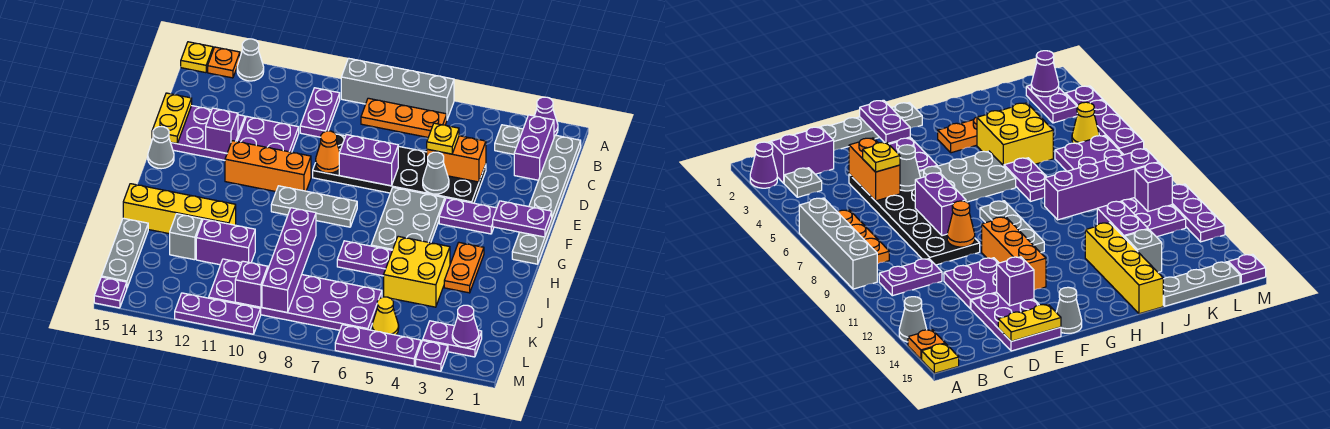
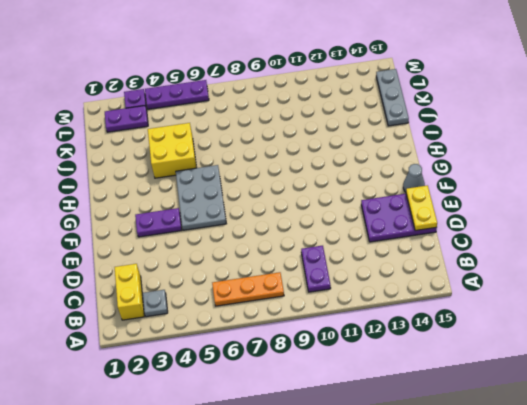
yellow 1x2 brick [115,264,144,320] -> purple 1x2 brick [514,115,554,180]
none -> purple 1x1 cone [535,97,558,136]
none -> grey 1x4 brick [341,58,454,119]
none -> grey 1x1 cone [237,39,264,81]
none -> orange 1x1 plate [208,47,240,78]

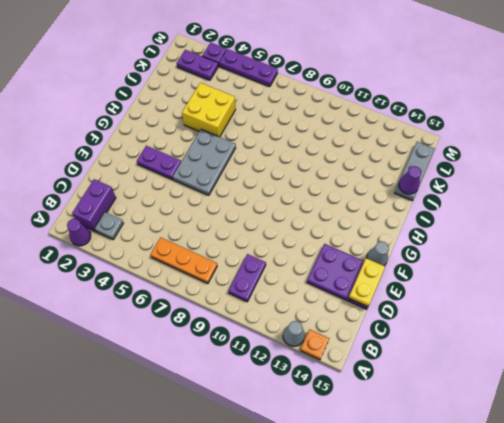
purple 1x1 cone [399,166,421,194] -> purple 1x1 cone moved to [452,305,479,347]
none -> grey 1x4 brick [341,58,454,119]
none -> yellow 1x1 plate [181,42,213,73]
none -> grey 1x6 plate [512,135,581,264]
none -> black 2x6 plate [313,134,486,203]

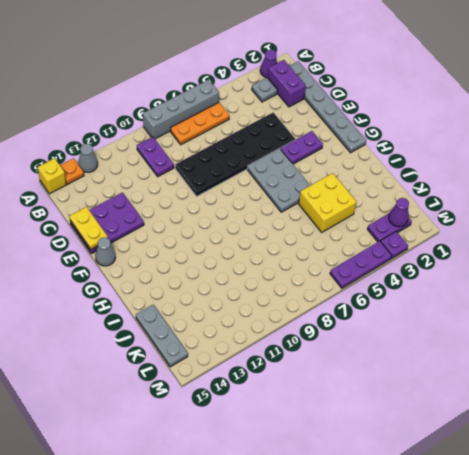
yellow 1x1 brick [38,158,66,194] -> yellow 1x1 plate [181,42,213,73]
none -> purple 2x2 plate [237,117,299,152]
none -> orange 1x3 brick [225,141,311,192]
none -> grey 1x3 plate [271,186,357,227]
none -> orange 1x2 plate [444,243,484,293]

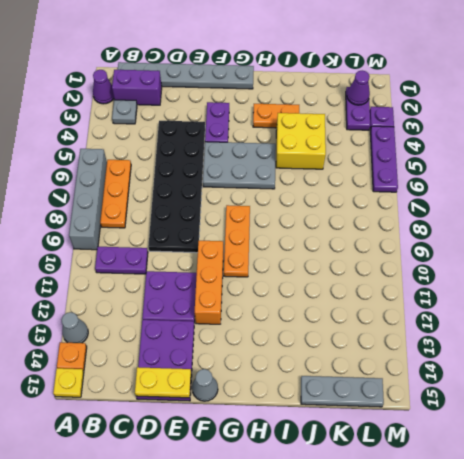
orange 1x3 plate [224,205,250,277] -> grey 1x3 plate [271,186,357,227]
none -> purple 1x2 plate [337,241,392,276]
none -> yellow 1x4 brick [123,184,236,234]
none -> purple 1x2 brick [196,219,255,265]
none -> grey 1x1 brick [170,214,202,260]

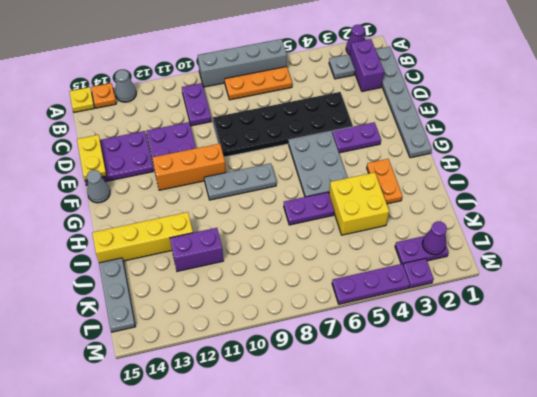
none -> grey 1x1 brick [170,214,202,260]
none -> purple 2x6 plate [209,259,382,330]
none -> yellow 1x1 cone [372,297,399,335]
none -> purple 1x3 plate [175,293,261,334]

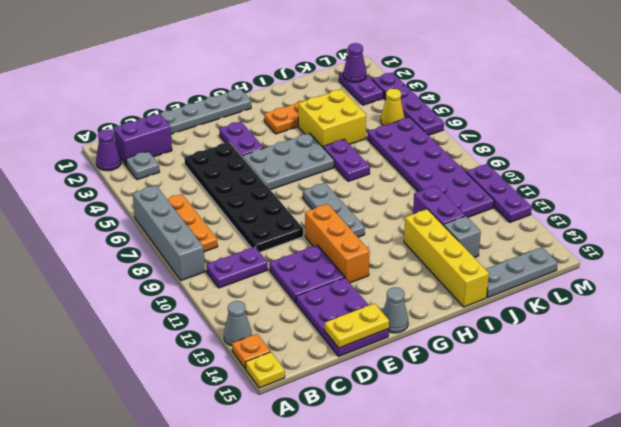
none -> purple 1x1 plate [94,277,127,308]
none -> orange 1x2 brick [427,136,486,182]
none -> grey 1x1 cone [423,152,449,194]
none -> purple 1x2 brick [339,135,398,186]

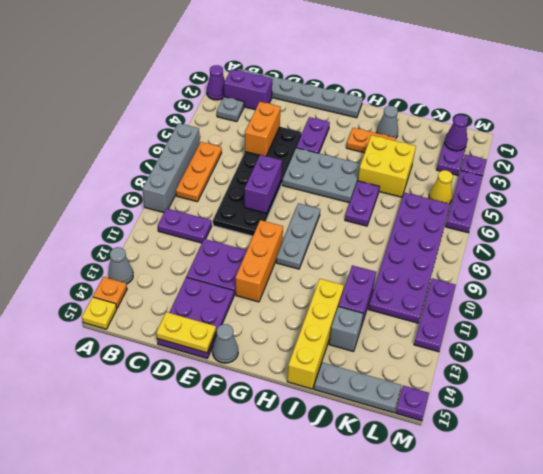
grey 1x1 cone [377,106,398,138] -> grey 1x1 cone moved to [423,152,449,194]
none -> orange 1x1 cone [316,131,340,173]
none -> purple 1x1 brick [206,108,238,153]
none -> purple 1x2 plate [493,201,552,237]
none -> purple 1x4 brick [262,208,316,312]

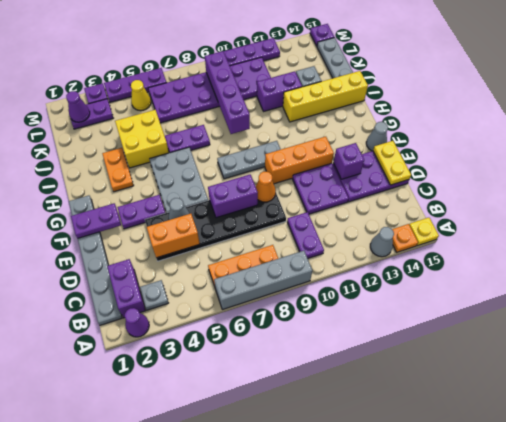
none -> purple 1x1 brick [235,261,268,307]
none -> yellow 1x1 plate [427,123,459,154]

